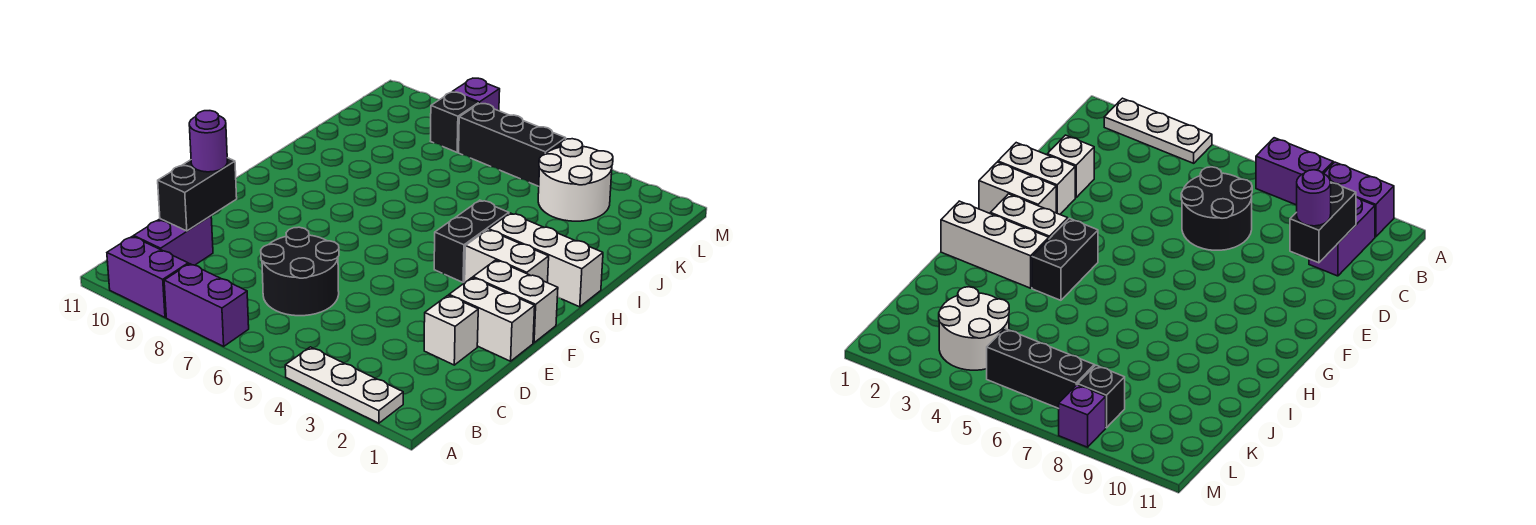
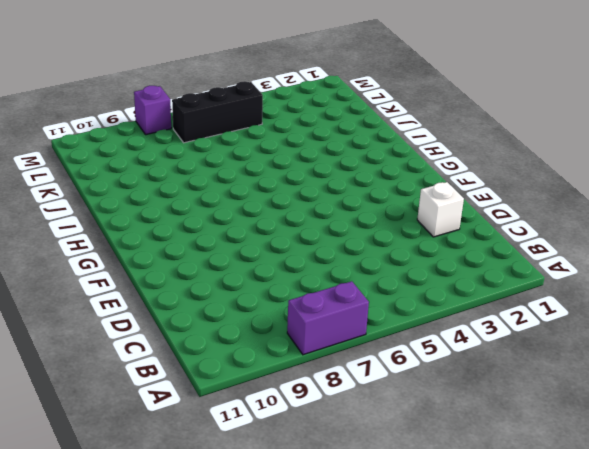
none -> white 1x3 plate [285,347,403,423]
none -> purple 1x2 brick [107,236,188,317]
none -> purple 1x2 brick [134,216,213,265]

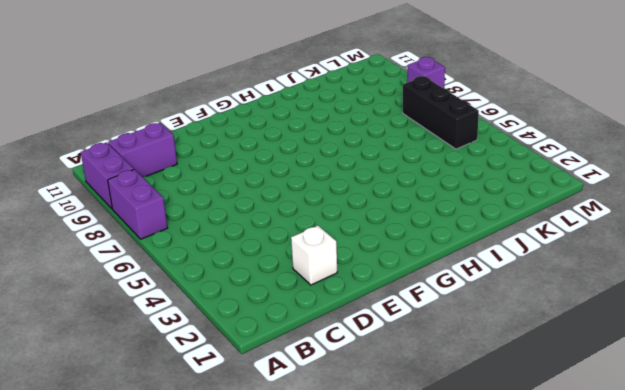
none -> white 1x3 plate [285,347,403,423]
none -> black 2x2 round brick [261,227,339,316]
none -> white 1x2 brick [449,278,535,361]

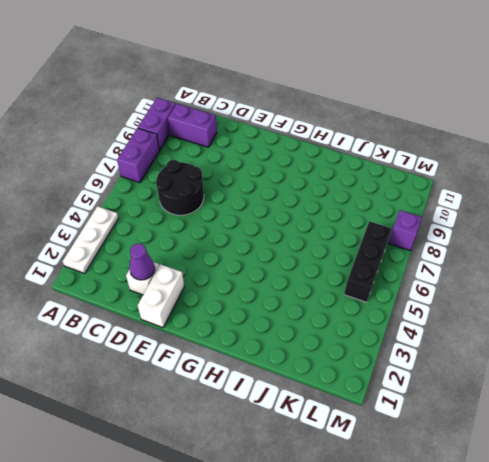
purple 1x1 cone [130,244,155,280] -> none
none -> white 1x2 brick [473,260,558,343]
none -> white 1x2 brick [465,230,549,283]
none -> black 1x2 brick [434,200,509,282]

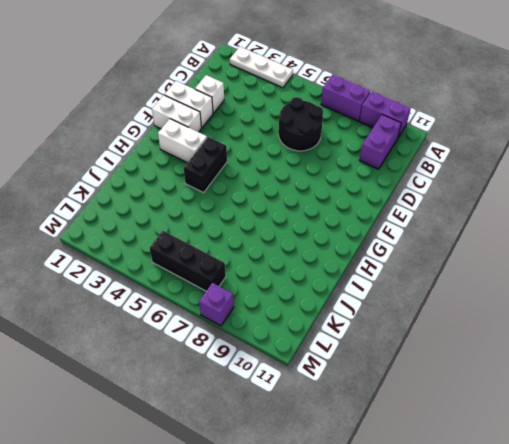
none -> white 1x3 brick [489,213,603,307]
none -> white 2x2 round brick [538,139,613,221]
none -> black 1x1 brick [431,92,478,152]

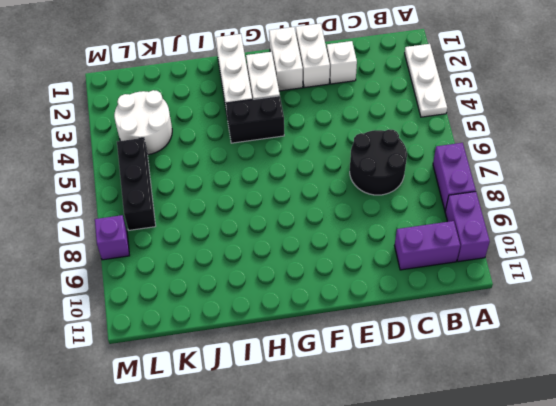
none -> black 1x1 brick [431,92,478,152]
none -> black 1x2 brick [158,158,237,231]
none -> purple 1x1 round brick [189,111,227,172]

